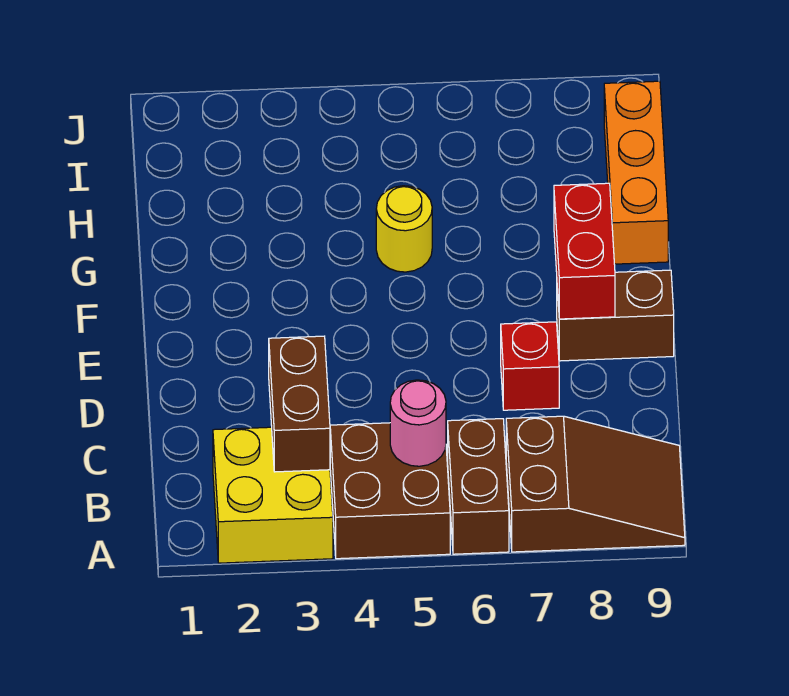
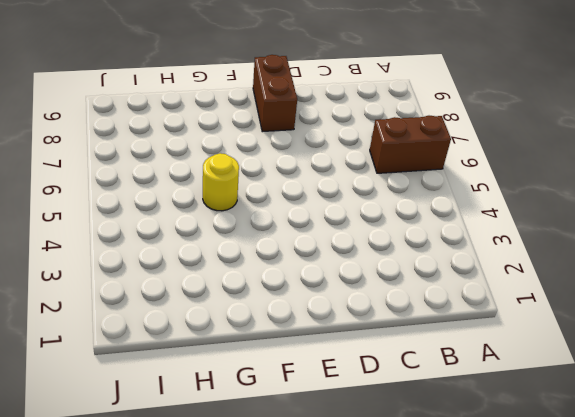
none -> yellow 2x2 brick [213,427,333,563]
none -> brown 2x2 brick [330,423,450,559]

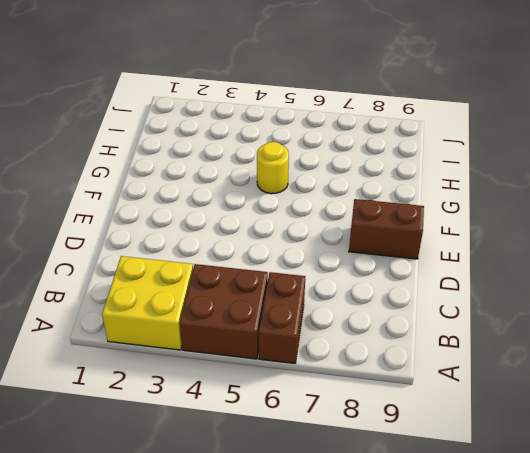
none -> brown 2x3 slope [506,416,685,552]
none -> red 1x1 brick [501,322,559,410]

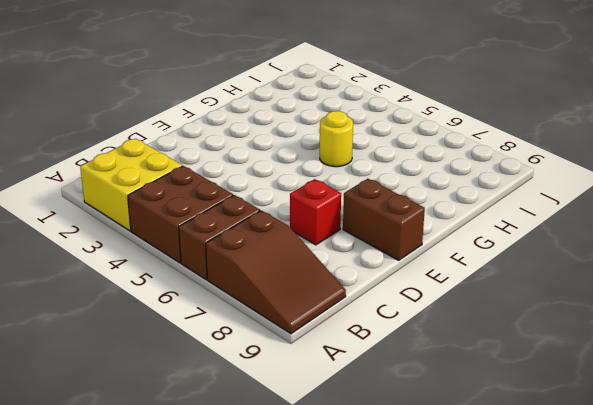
none -> orange 1x3 brick [604,81,668,264]
none -> brown 1x2 brick [269,336,330,472]

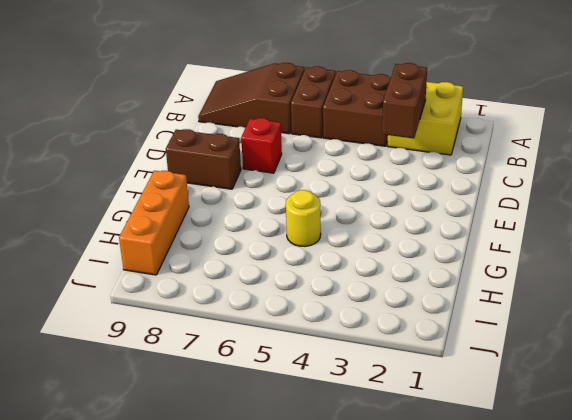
none -> pink 1x1 round brick [390,380,446,466]
none -> red 1x2 brick [554,183,615,319]

